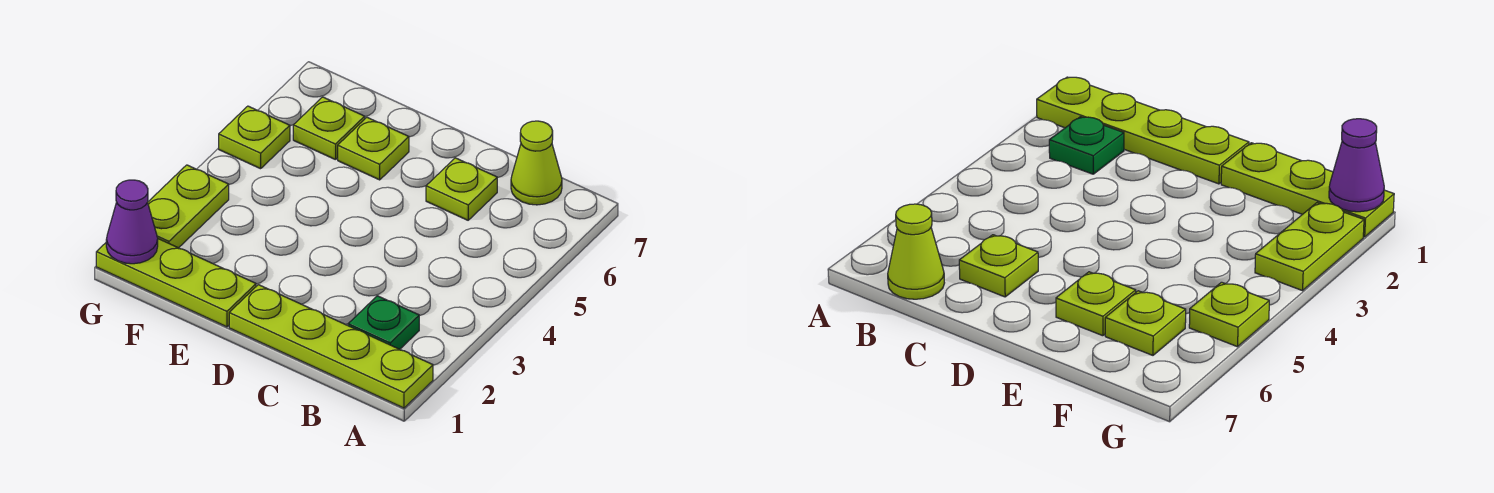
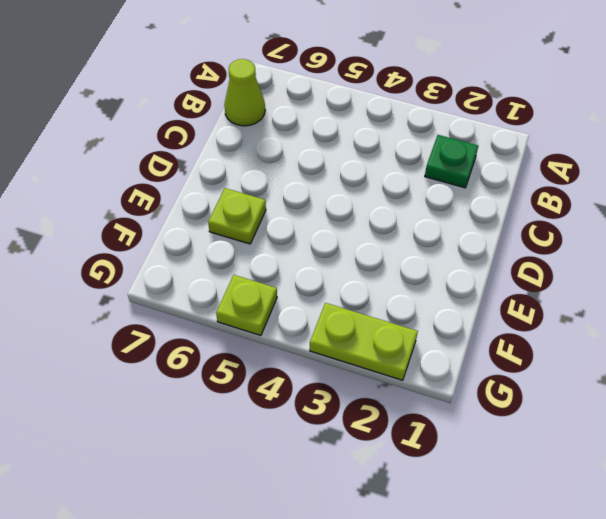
none -> lime 1x4 plate [229,285,433,408]
none -> lime 1x1 plate [426,158,497,220]

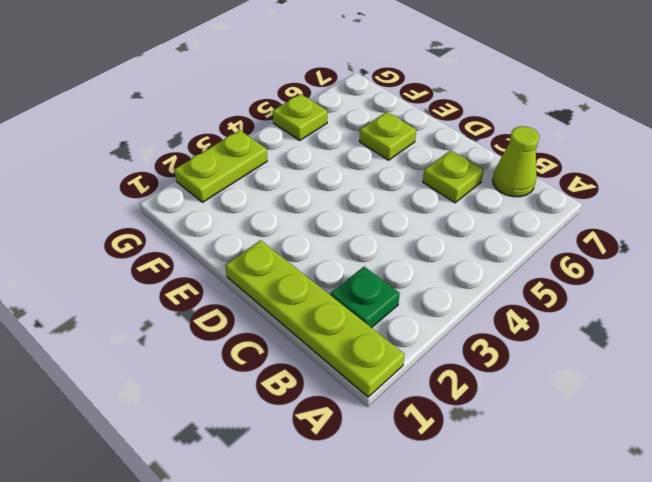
none -> lime 1x3 plate [96,239,256,327]
none -> lime 1x1 plate [293,97,365,160]

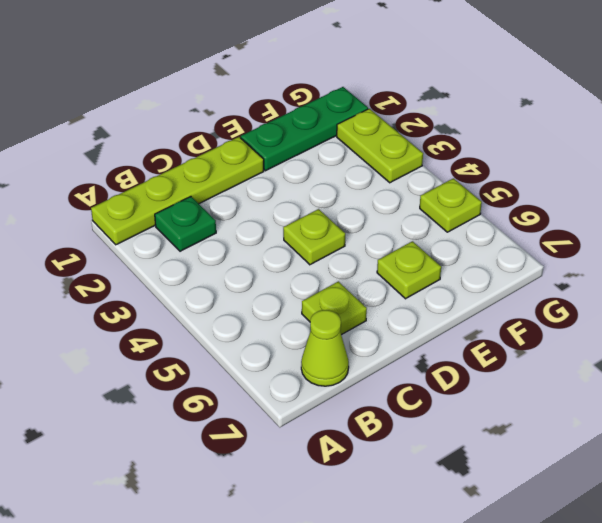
lime 1x1 plate [283,209,345,265] -> lime 1x1 plate moved to [293,97,365,160]
green 1x3 plate [241,87,368,171] -> lime 1x3 plate [96,239,256,327]
none -> purple 1x1 cone [106,180,158,264]

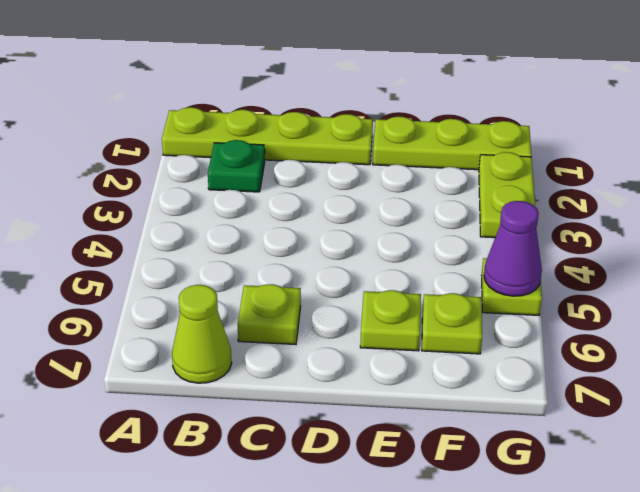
purple 1x1 cone [484,201,542,296] -> purple 1x1 cone moved to [106,180,158,264]

